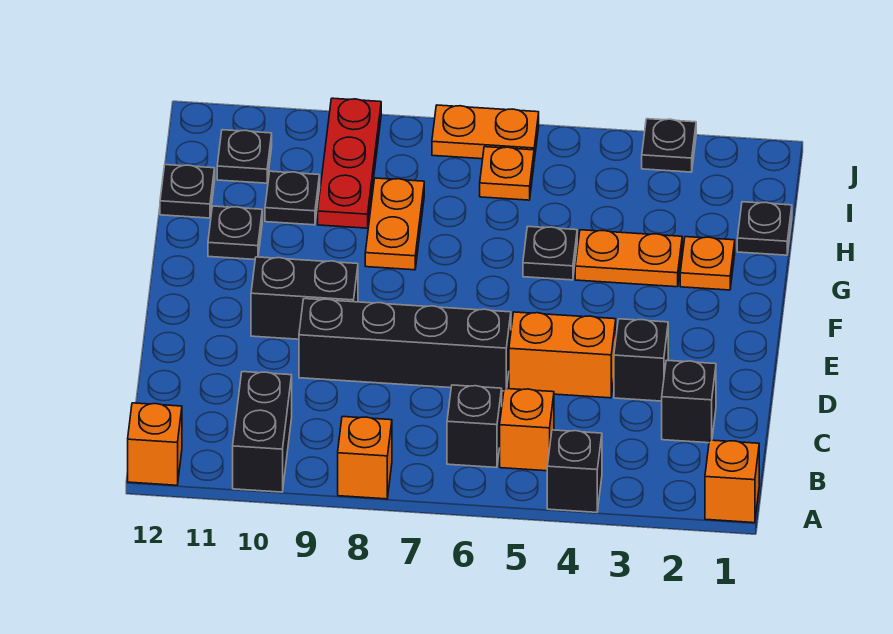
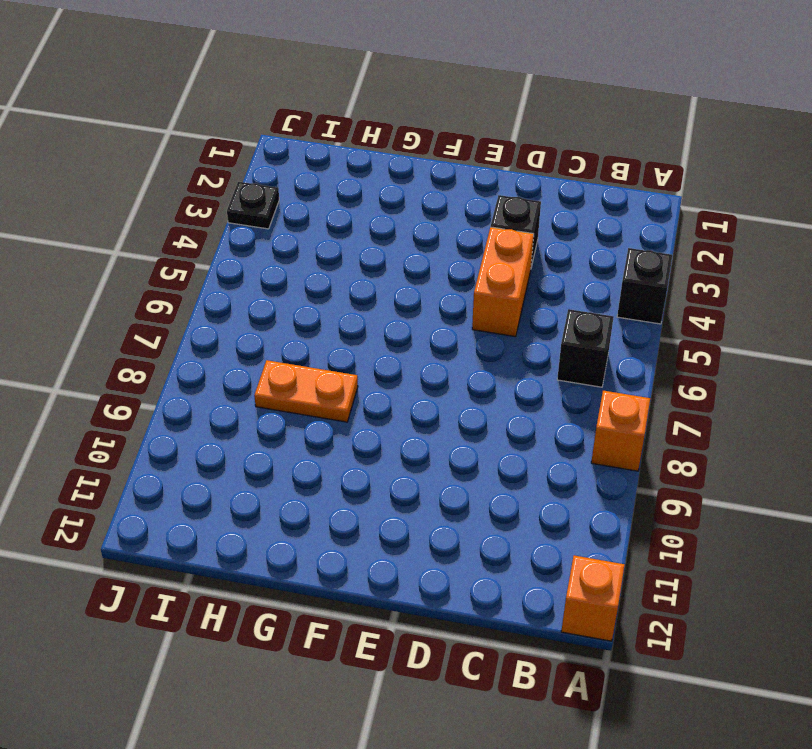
none -> orange 1x1 brick [705,440,759,523]
none -> black 1x2 brick [233,372,292,492]
none -> orange 1x1 brick [500,388,554,471]

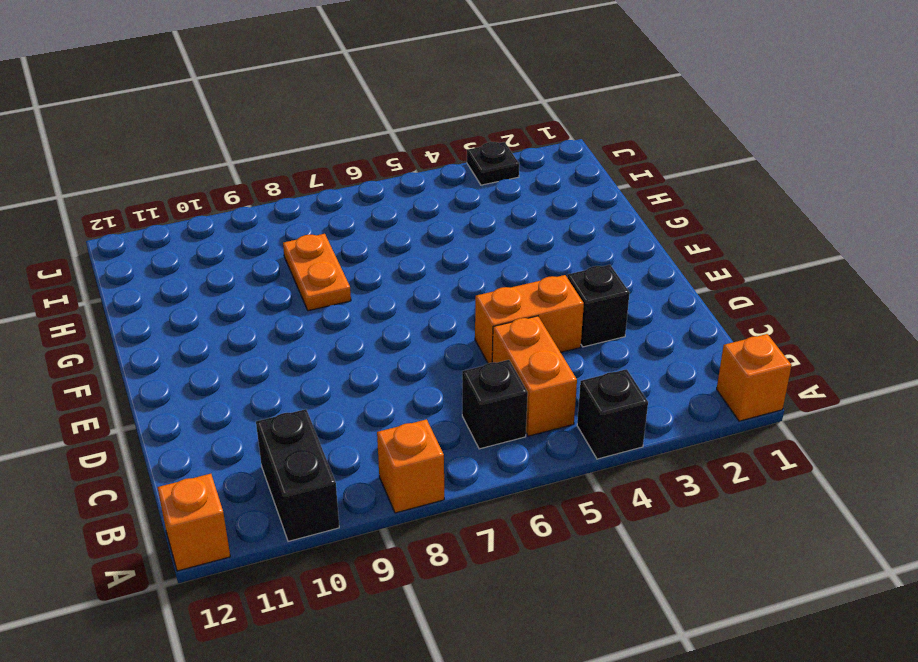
orange 1x2 brick [492,316,577,436] -> orange 1x1 brick [500,388,554,471]
none -> black 1x1 brick [662,360,716,443]
none -> black 1x4 brick [299,299,511,391]
none -> black 1x2 brick [251,257,358,339]

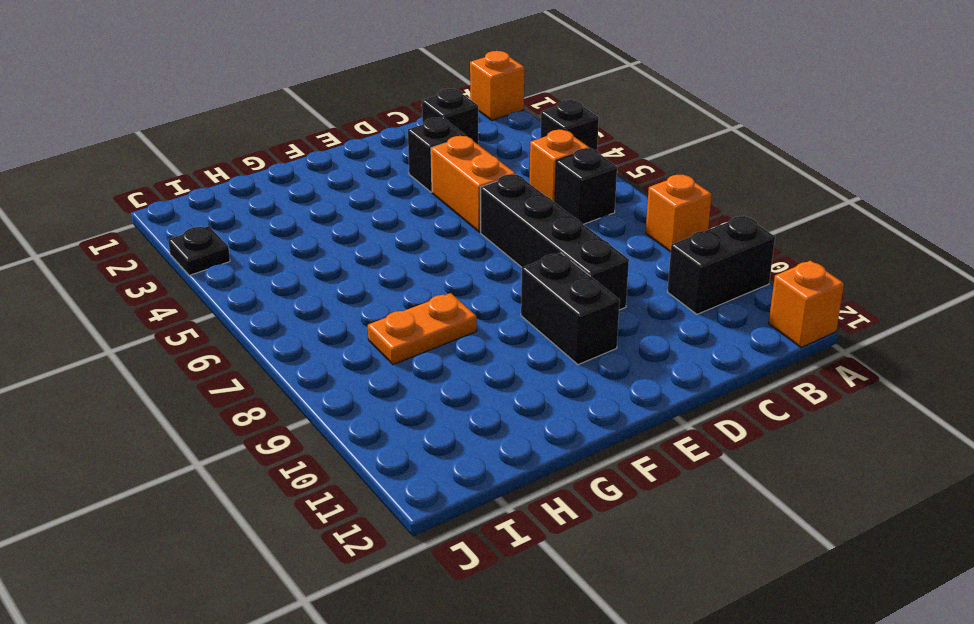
none -> orange 1x1 plate [680,237,735,290]
none -> orange 1x2 plate [575,230,682,287]
none -> black 1x1 plate [523,227,577,280]

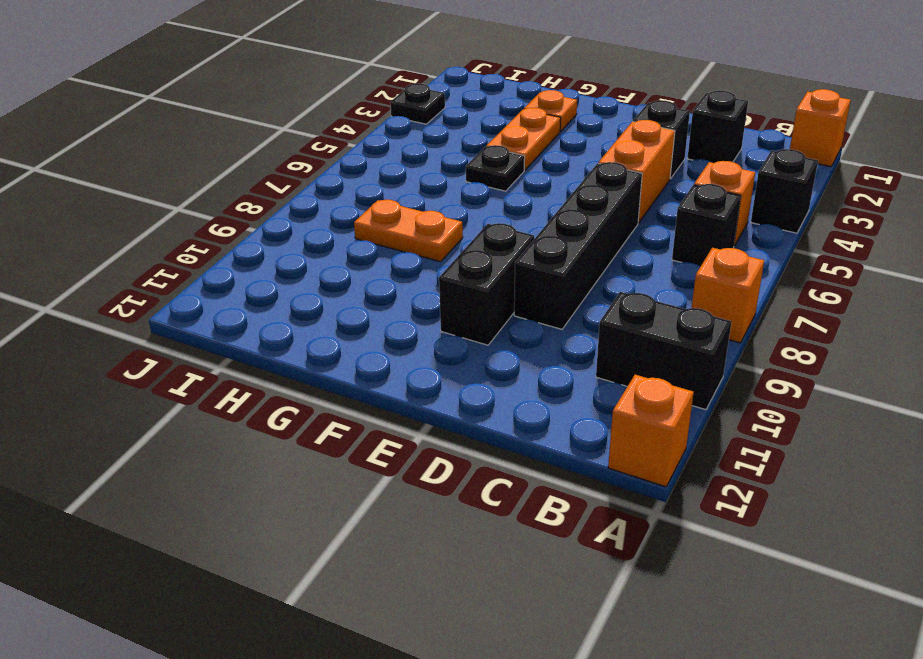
none -> black 1x1 plate [208,206,262,260]
none -> black 1x1 plate [737,202,792,255]
none -> red 1x3 plate [318,98,381,228]

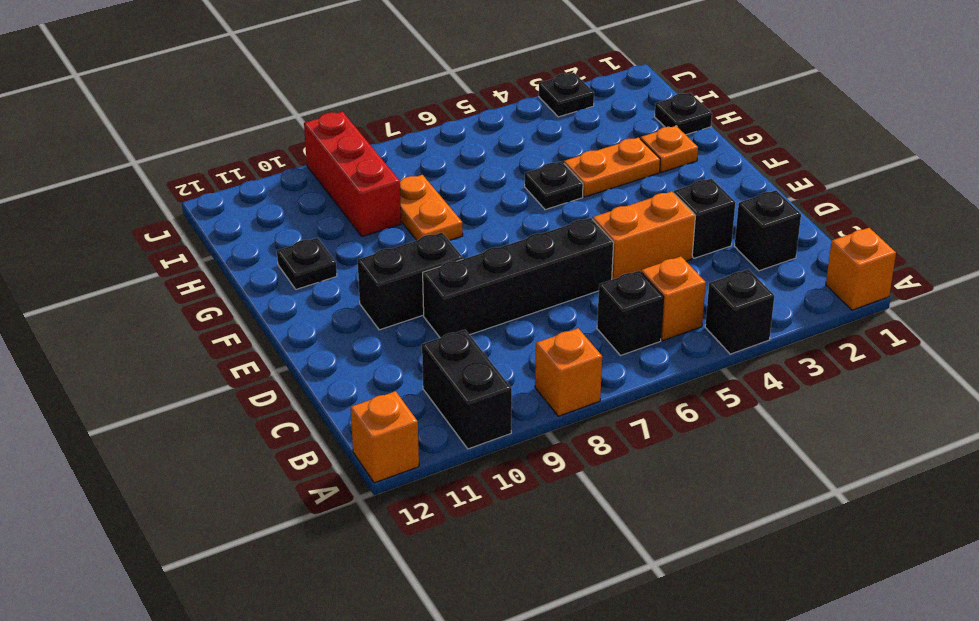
red 1x3 brick [304,112,401,237] -> red 1x3 plate [318,98,381,228]
none -> black 1x1 plate [265,171,320,225]
none -> black 1x1 plate [160,165,215,218]
none -> orange 1x1 plate [480,147,534,200]

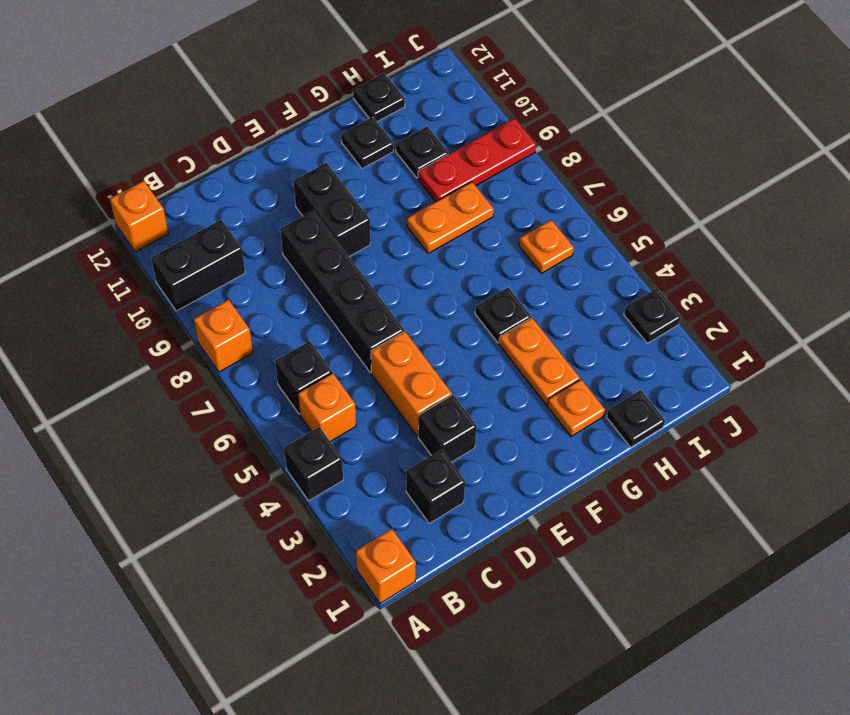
none -> black 1x1 plate [217,130,272,183]
none -> orange 1x2 plate [432,105,539,160]

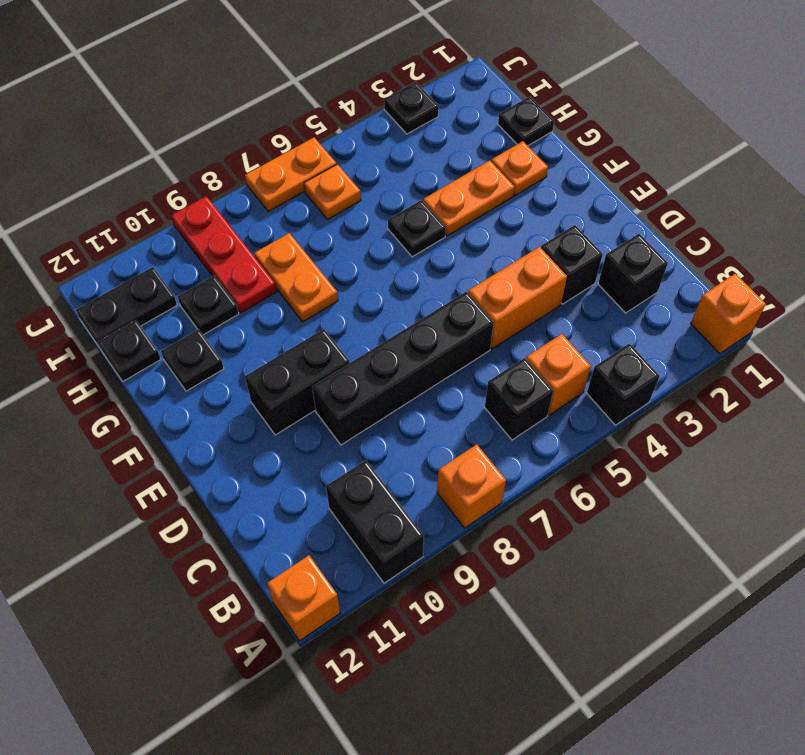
black 1x2 plate [76,267,177,348] -> black 1x1 plate [217,130,272,183]

